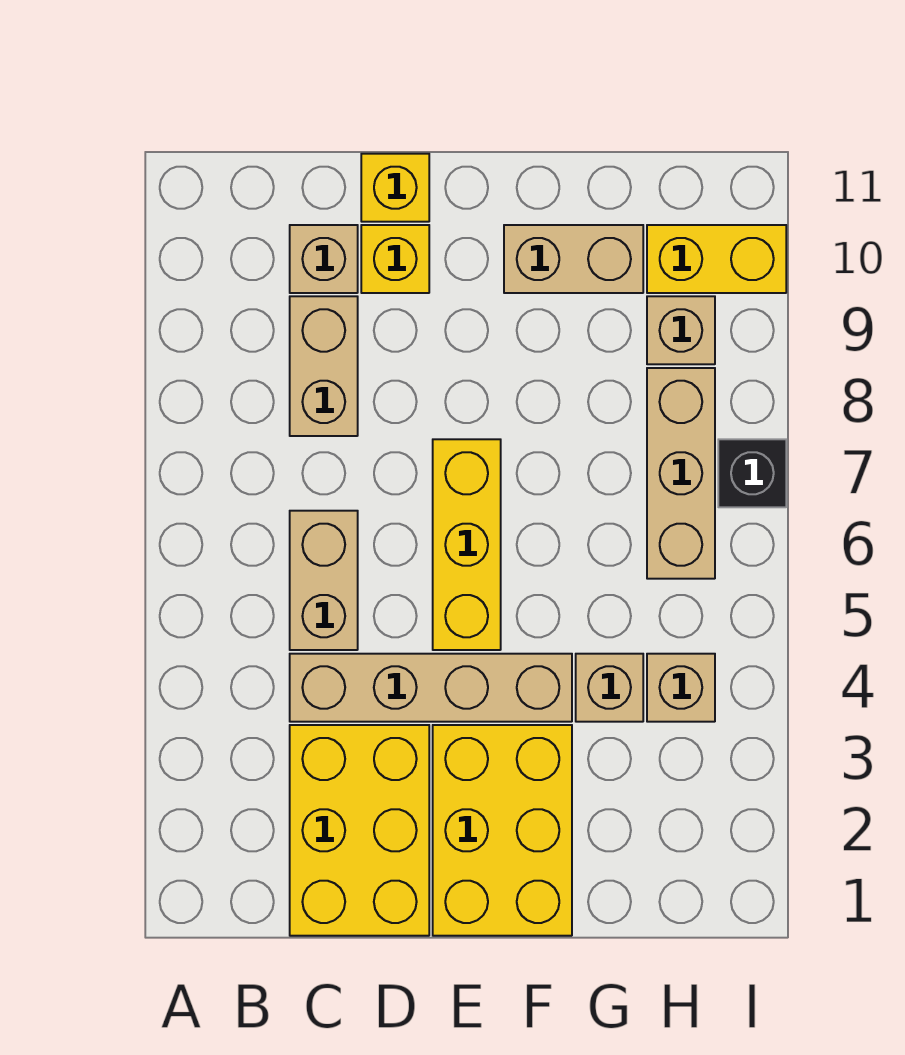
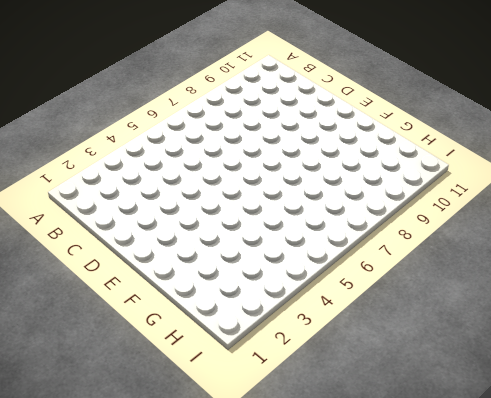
none -> yellow 2x3 brick [290,725,429,936]
none -> tan 1x4 brick [290,654,572,722]
none -> tan 1x2 brick [290,511,358,650]

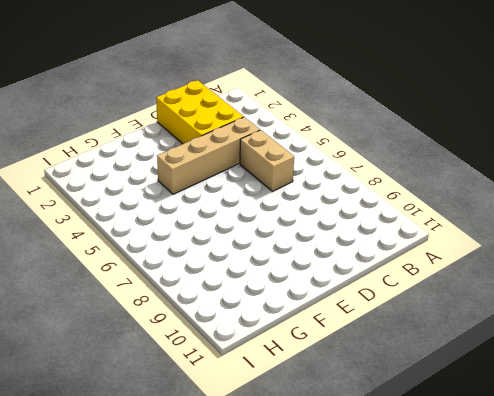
none -> tan 1x2 brick [290,296,358,436]
none -> tan 1x1 brick [290,225,358,293]
none -> yellow 1x1 brick [361,225,429,293]

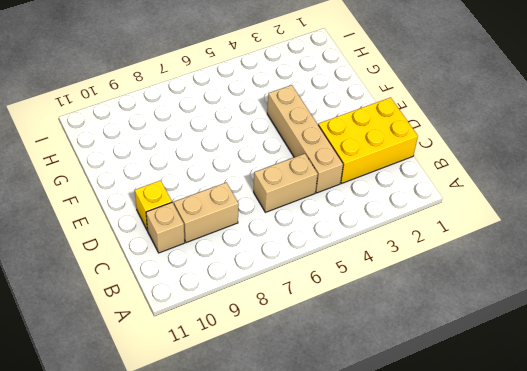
none -> yellow 1x1 brick [361,154,429,222]
none -> yellow 2x3 brick [433,725,572,936]
none -> yellow 1x3 brick [433,439,501,650]

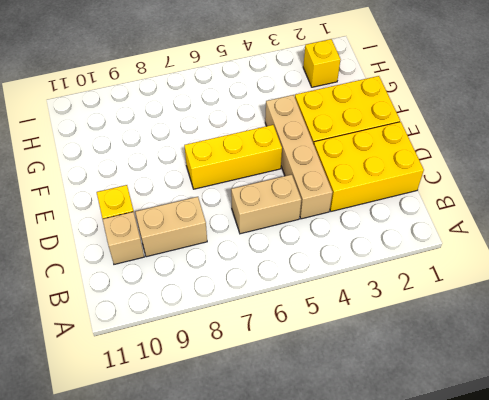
yellow 1x1 brick [303,39,341,87] -> yellow 1x1 brick moved to [361,154,429,222]
none -> tan 1x2 brick [504,225,643,293]
none -> tan 1x1 brick [576,654,643,722]
none -> tan 1x1 brick [647,654,715,722]

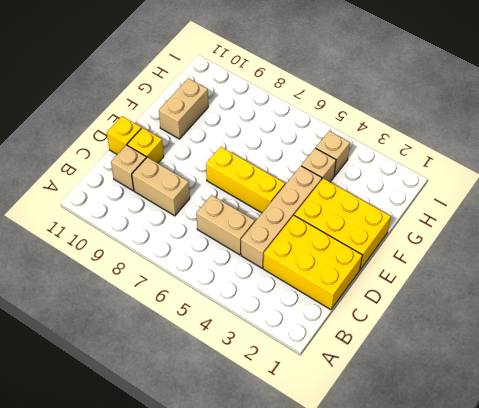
none -> tan 1x3 brick [647,368,715,579]
none -> tan 1x1 brick [647,296,715,364]
none -> yellow 1x2 brick [647,225,786,293]

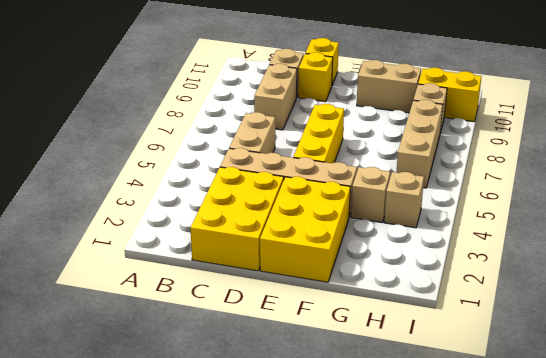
none -> black 1x1 brick [718,439,786,507]

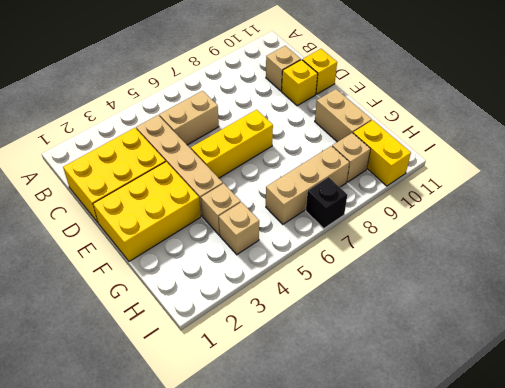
none -> tan 1x2 brick [290,296,358,436]

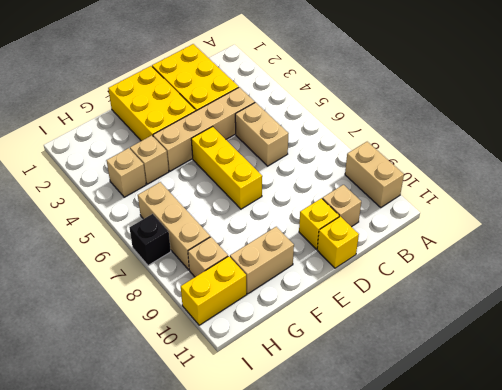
tan 1x2 brick [345,142,404,207] -> tan 1x2 brick moved to [290,296,358,436]

